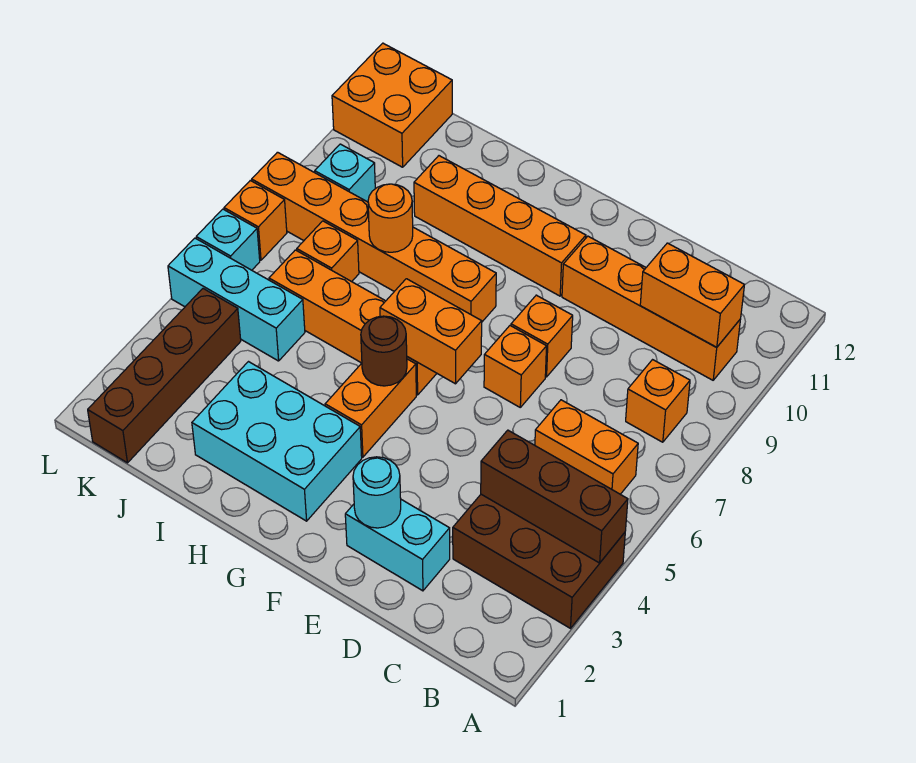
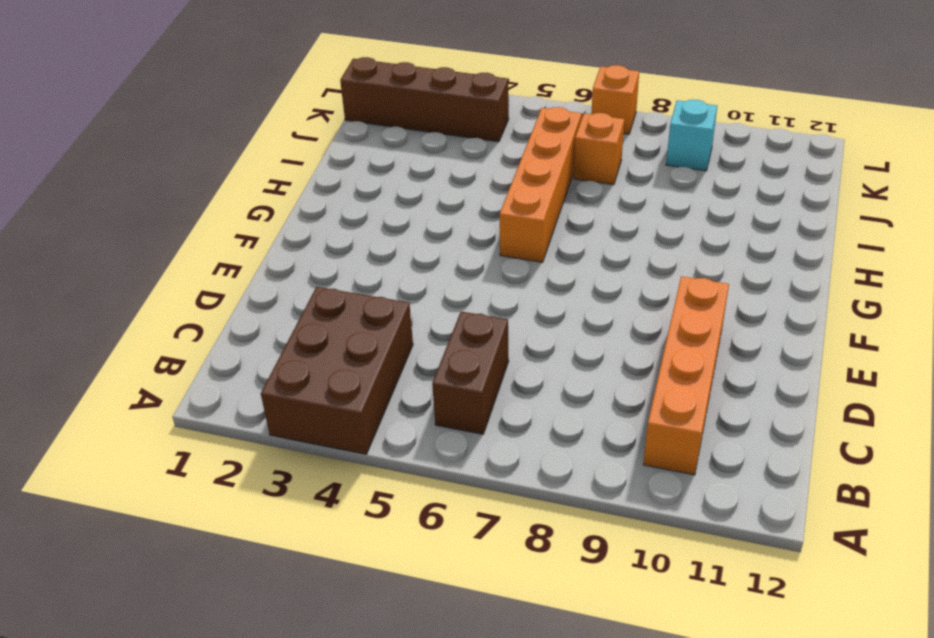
brown 1x2 brick [432,312,509,434] -> orange 1x2 brick [535,400,638,494]
none -> orange 1x1 brick [626,360,690,442]
none -> cyan 1x2 brick [345,500,450,591]
none -> orange 1x1 brick [484,326,547,407]

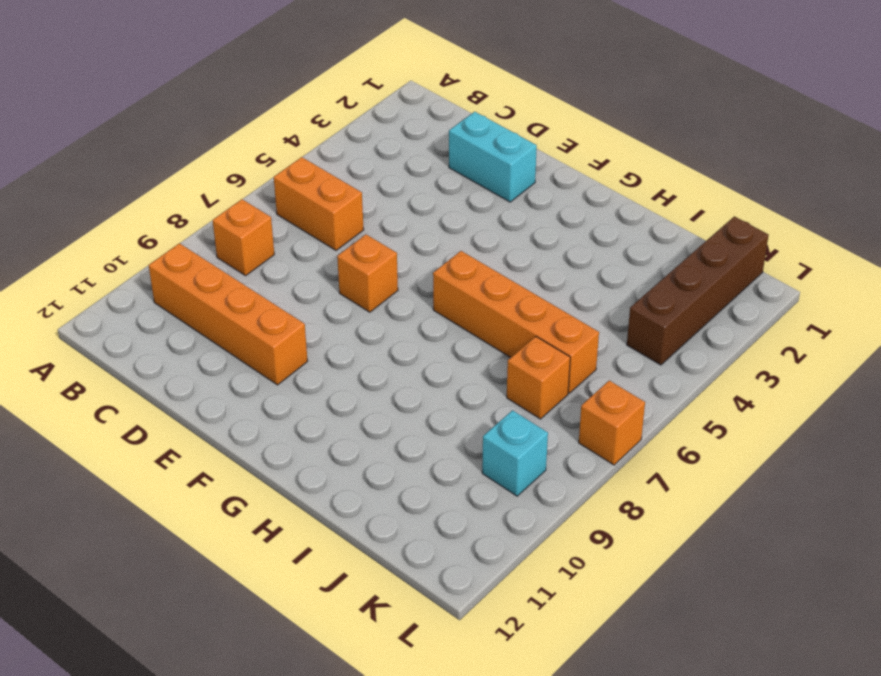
none -> brown 2x3 brick [453,494,625,628]
none -> orange 1x1 brick [511,295,573,377]
none -> orange 1x4 brick [414,156,586,296]

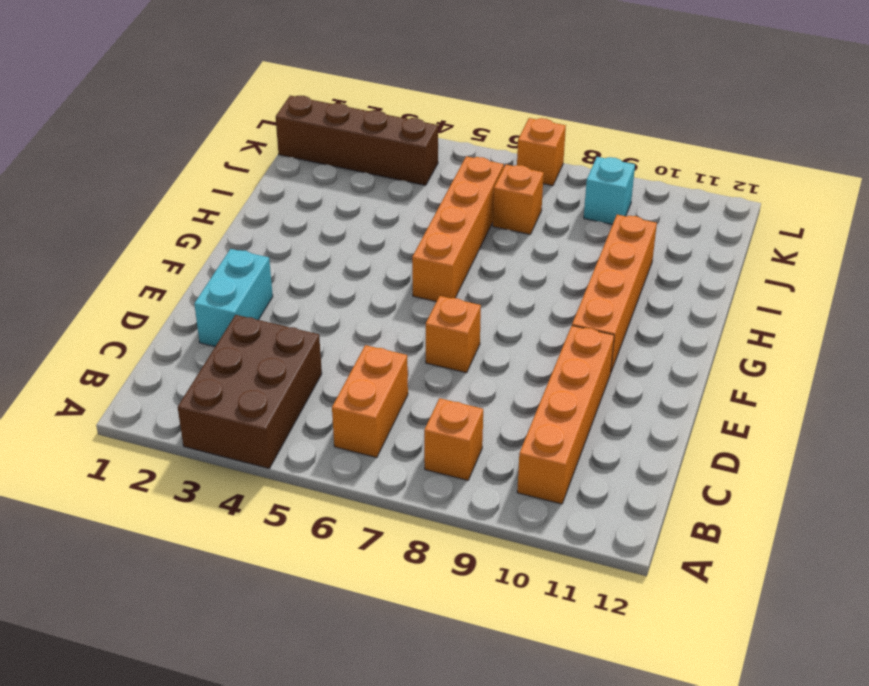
none -> orange 1x1 brick [511,295,573,377]
none -> cyan 2x3 brick [192,362,362,521]
none -> orange 1x2 brick [325,359,416,457]

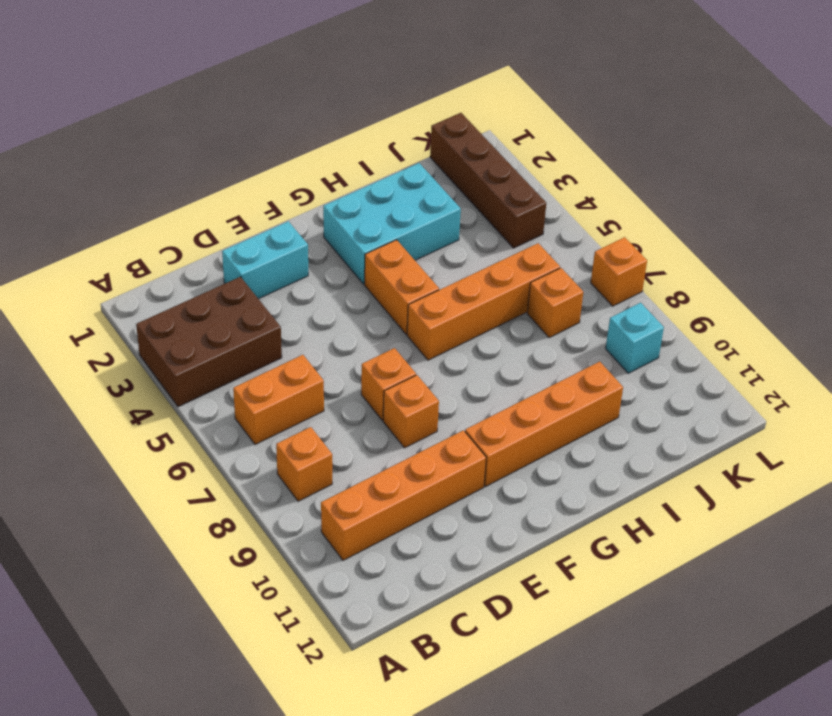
none -> orange 1x6 brick [252,152,496,322]
none -> cyan 1x3 brick [168,238,305,361]
none -> orange 2x2 brick [332,43,452,167]

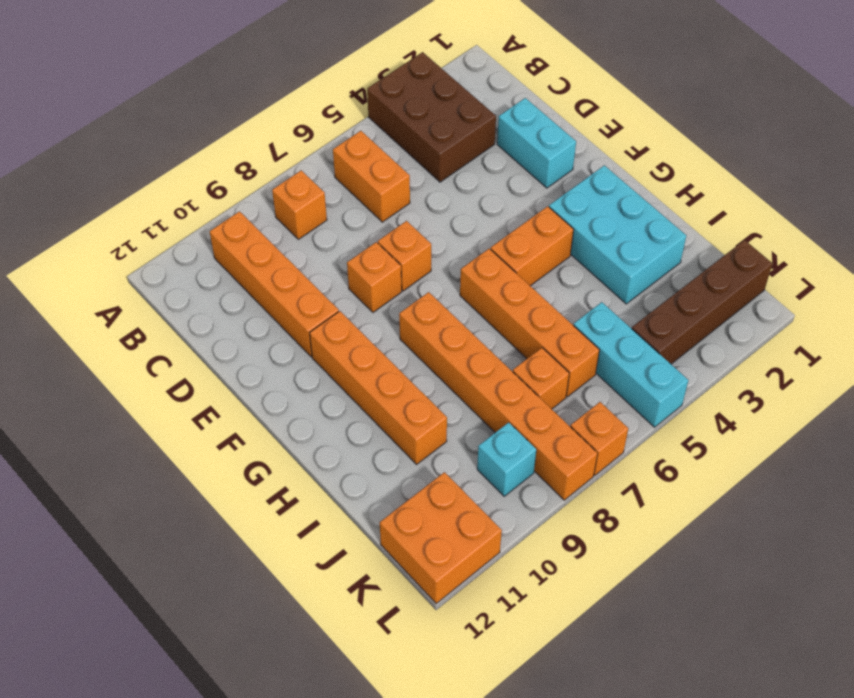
none -> cyan 1x1 brick [196,209,260,270]
none -> brown 1x3 brick [481,430,628,563]
none -> orange 1x2 brick [640,243,744,347]

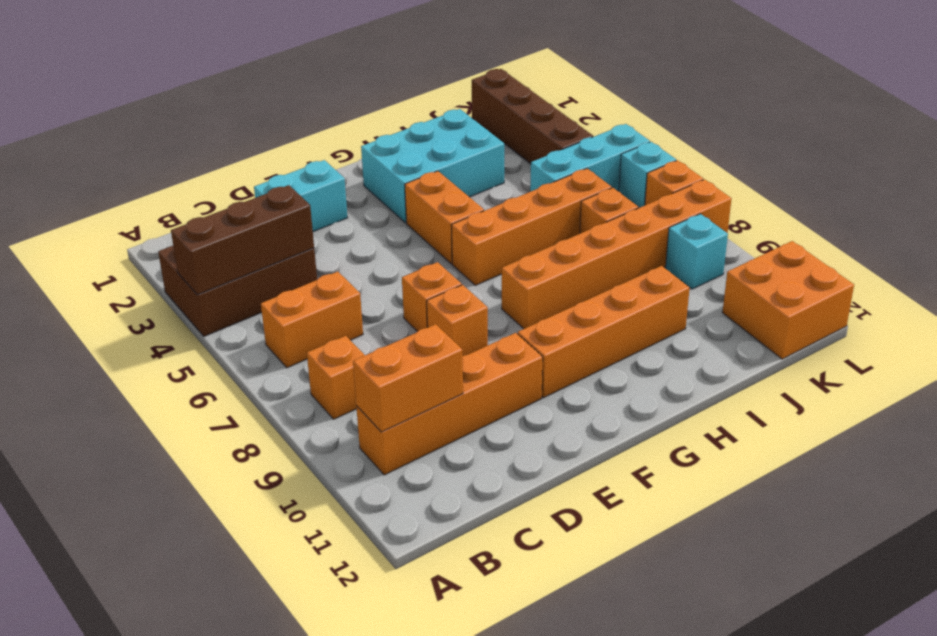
none -> cyan 1x1 round brick [353,457,401,528]
none -> orange 1x2 brick [380,279,482,384]
none -> brown 1x1 round brick [361,316,407,386]

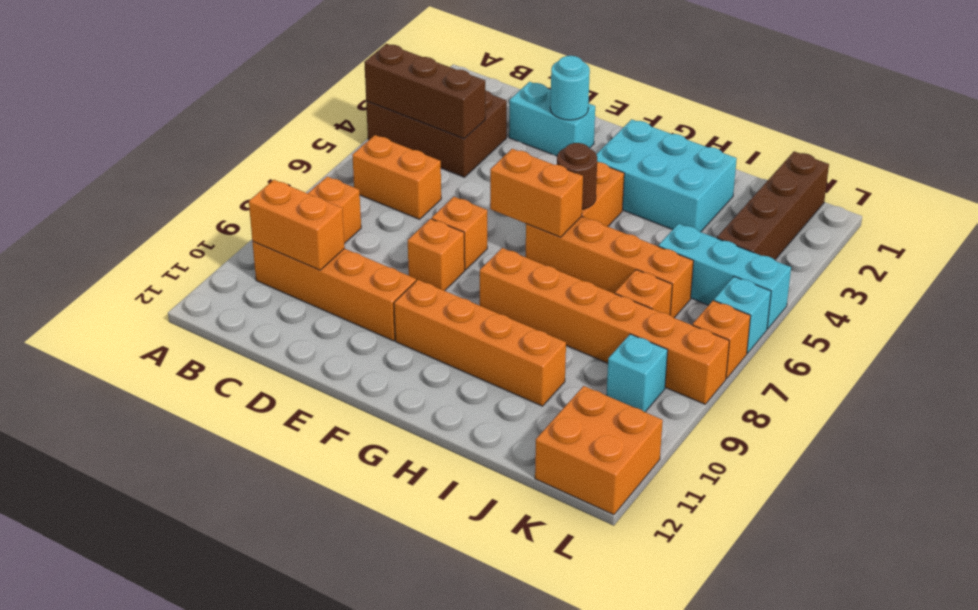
none -> orange 1x1 round brick [368,184,413,252]

